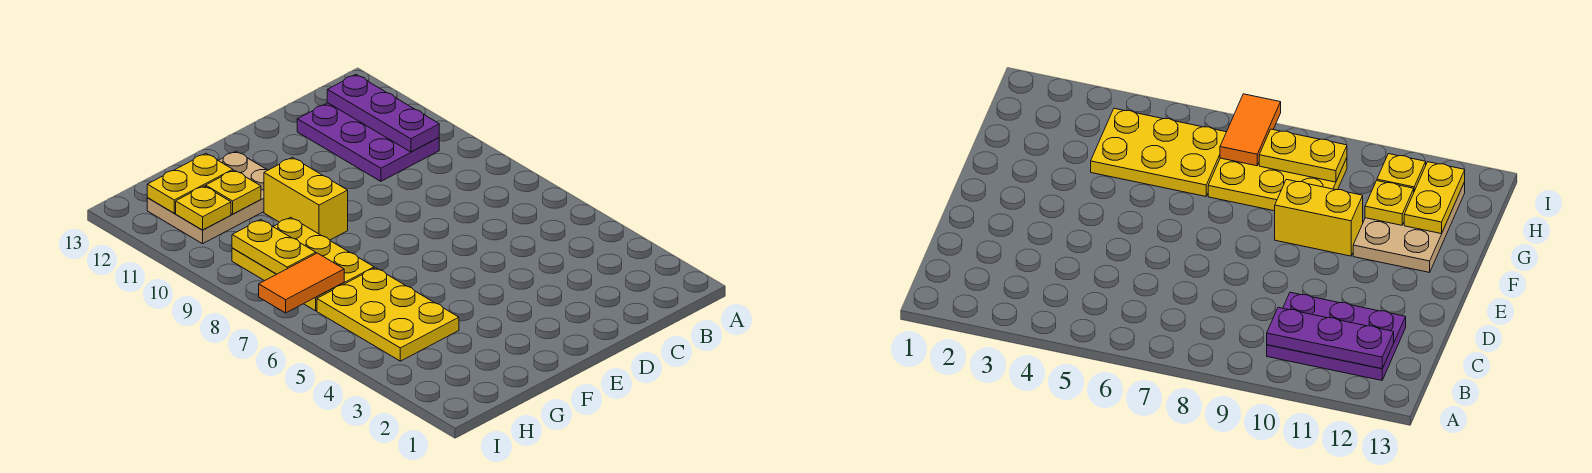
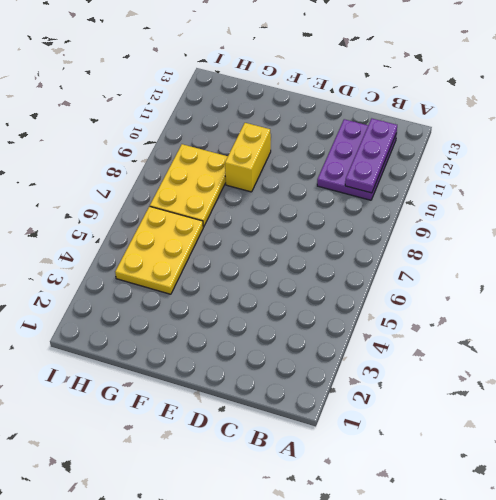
none -> tan 2x3 plate [147,151,268,244]
none -> yellow 1x1 plate [206,170,261,214]

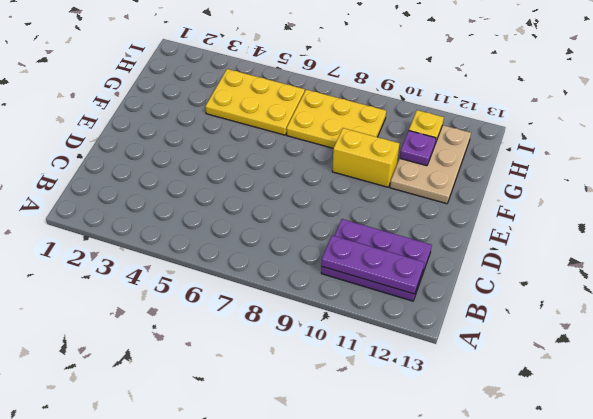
purple 1x1 plate [400,131,436,166] -> yellow 1x1 plate [206,170,261,214]
none -> yellow 1x2 plate [147,154,233,213]
none -> orange 1x2 tile [259,253,344,313]

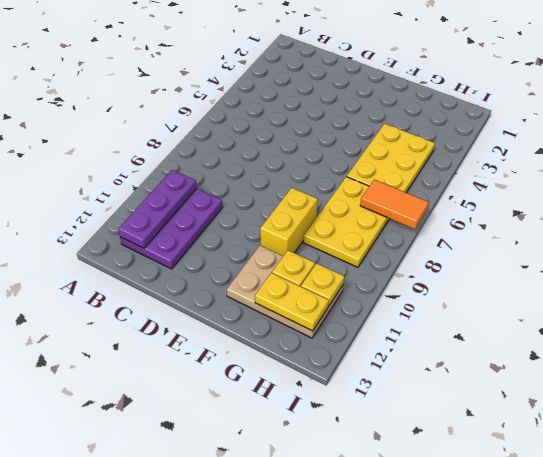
none -> yellow 1x2 plate [232,220,316,274]

